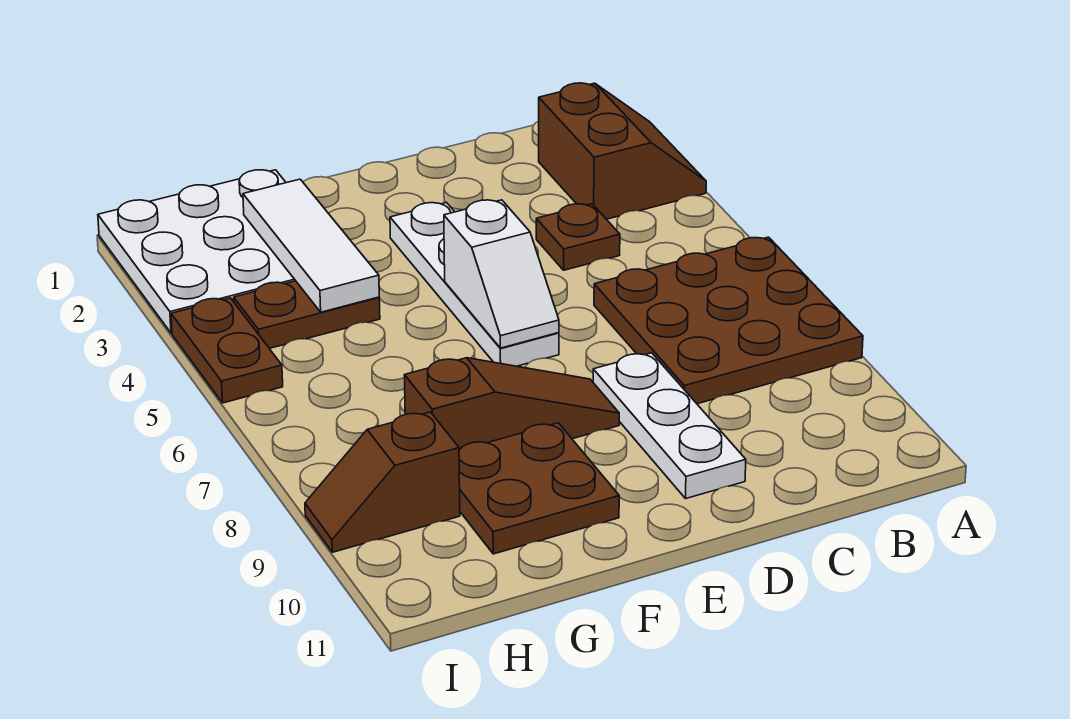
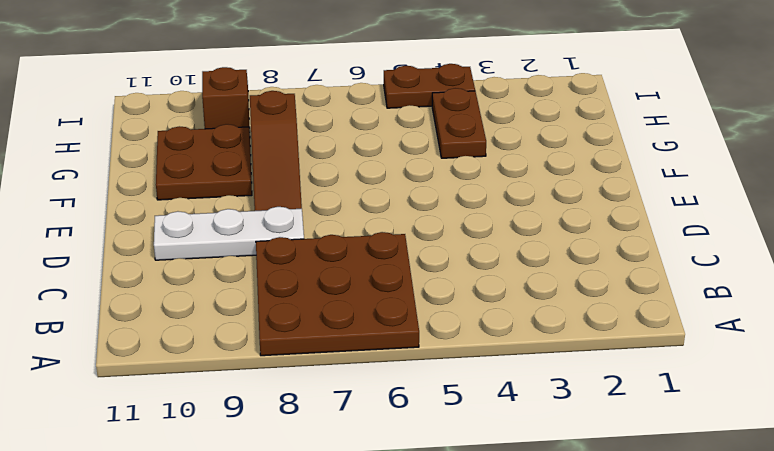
none -> brown 2x2 slope [539,83,706,219]
none -> brown 1x1 plate [536,204,620,270]
none -> white 1x4 plate [390,203,559,366]

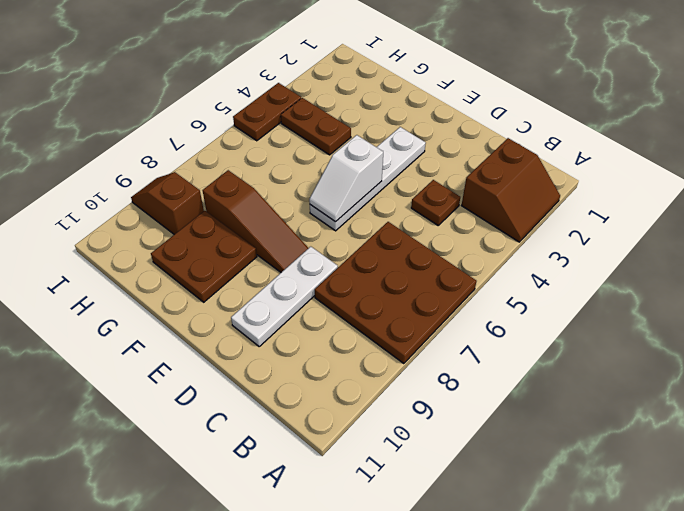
none -> white 3x3 plate [98,170,295,333]
none -> white 1x3 tile [243,179,379,312]

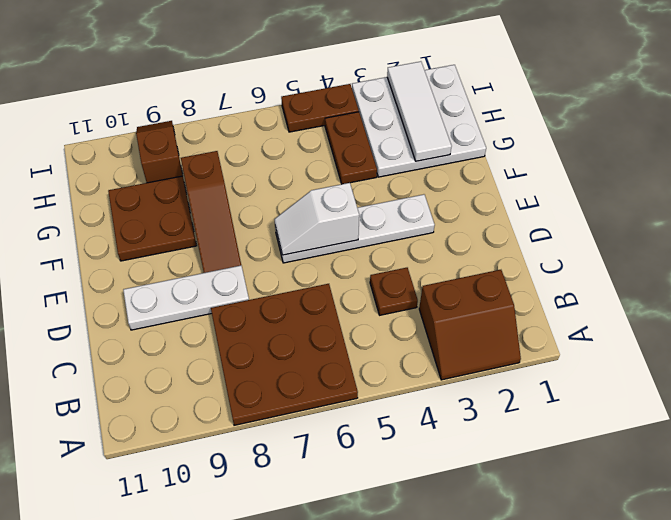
white 1x3 tile [387,61,452,161] -> white 1x3 tile turned to [243,179,379,312]

